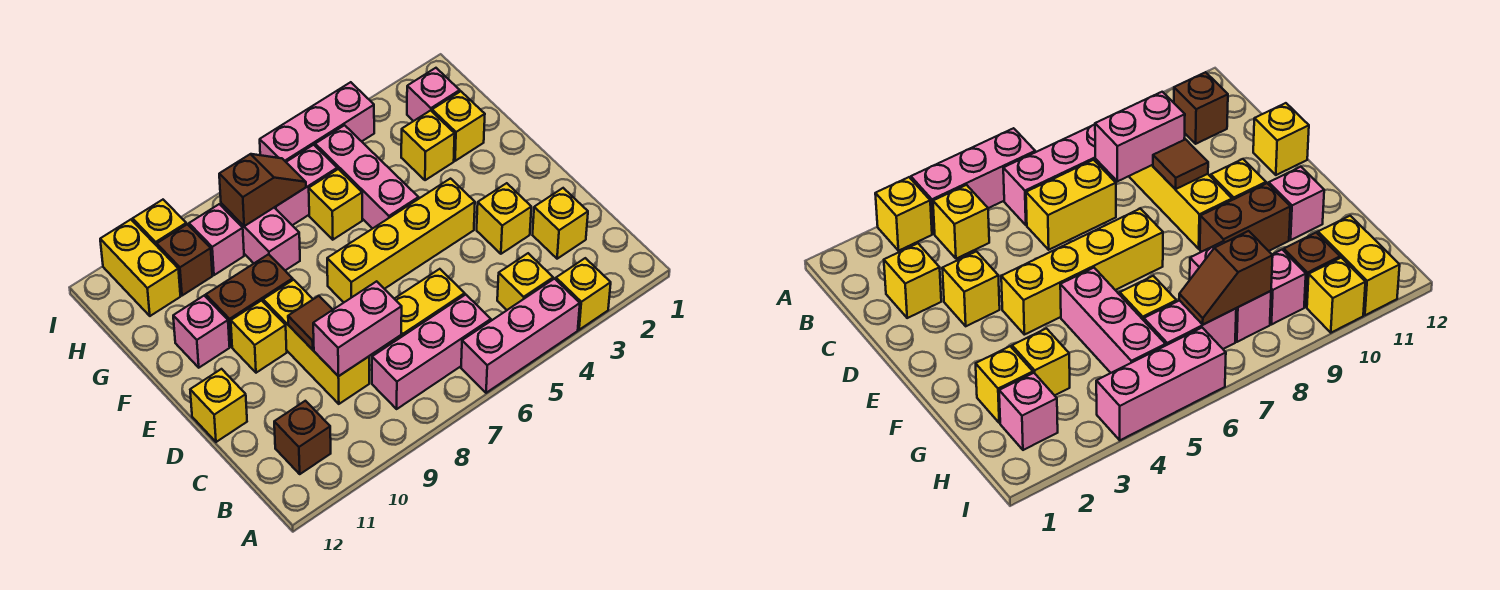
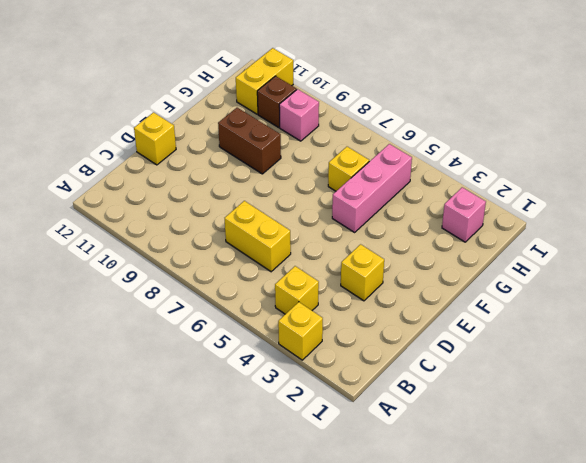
none -> pink 1x3 brick [461,279,580,393]
none -> pink 1x3 brick [372,295,491,409]
none -> brown 1x1 brick [274,401,331,474]

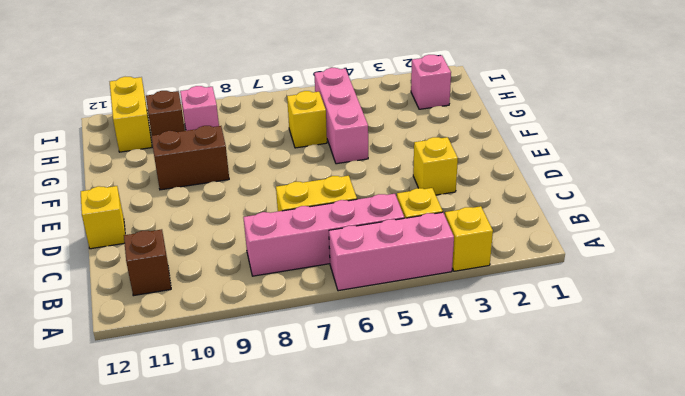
pink 1x4 brick [243,194,404,276] -> pink 1x3 brick [372,295,491,409]
none -> yellow 1x1 brick [533,188,588,259]
none -> yellow 1x3 brick [263,280,369,404]
none -> yellow 1x4 brick [327,179,475,302]

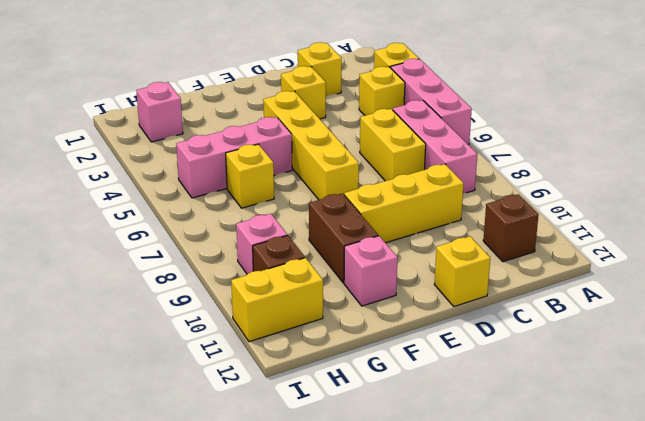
none -> yellow 1x1 brick [231,301,287,373]
none -> yellow 1x1 brick [432,91,485,161]
none -> yellow 1x1 brick [401,110,455,180]

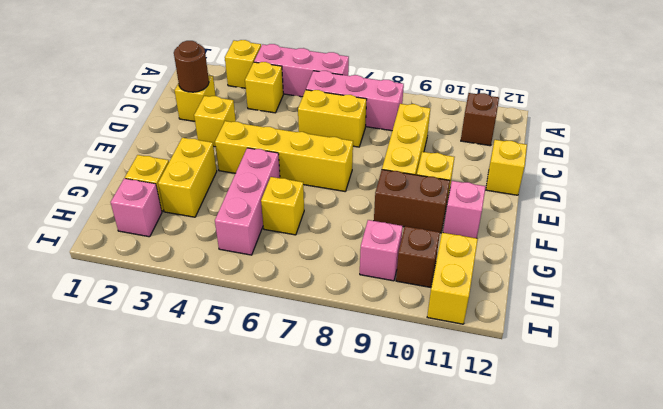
brown 1x1 round brick [174,41,209,92] -> none
yellow 1x2 brick [158,138,217,217] -> yellow 1x1 brick [401,110,455,180]
none -> pink 1x2 brick [221,203,300,270]
none -> pink 1x2 brick [274,145,337,225]
none -> pink 1x3 brick [260,82,374,162]

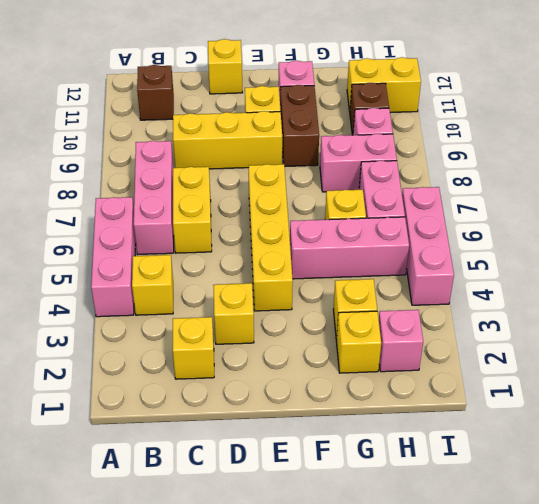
none -> yellow 1x1 brick [556,258,611,330]
none -> yellow 1x1 brick [133,200,186,246]
none -> pink 1x2 brick [313,281,402,376]

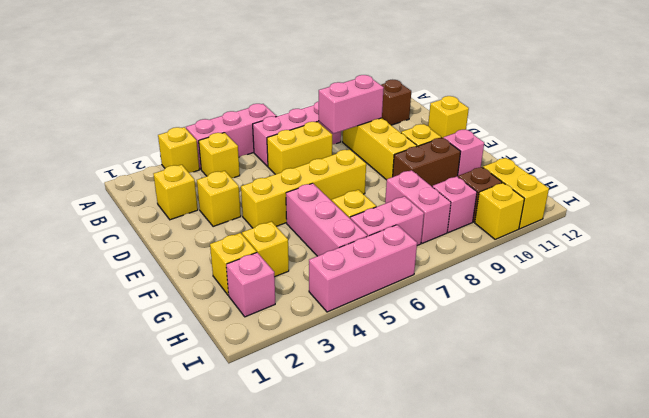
none -> brown 1x1 tile [288,296,333,350]
none -> brown 1x2 slope [219,154,306,226]

